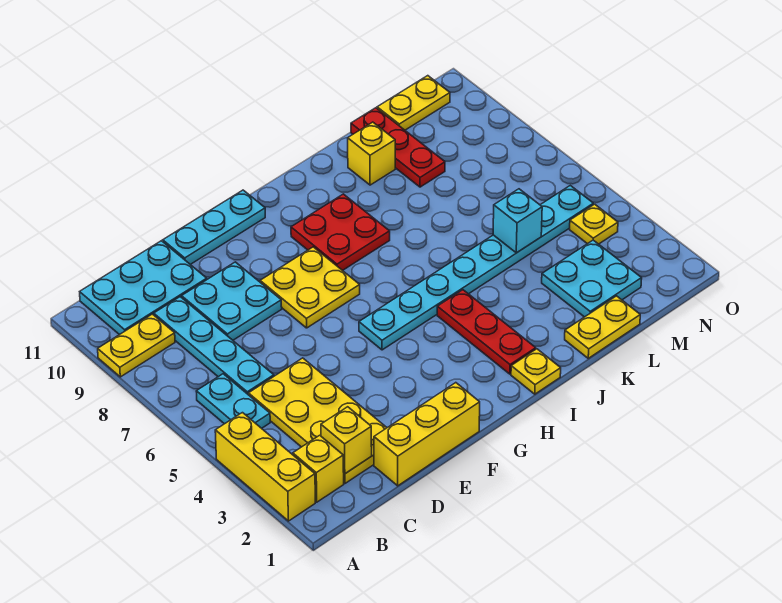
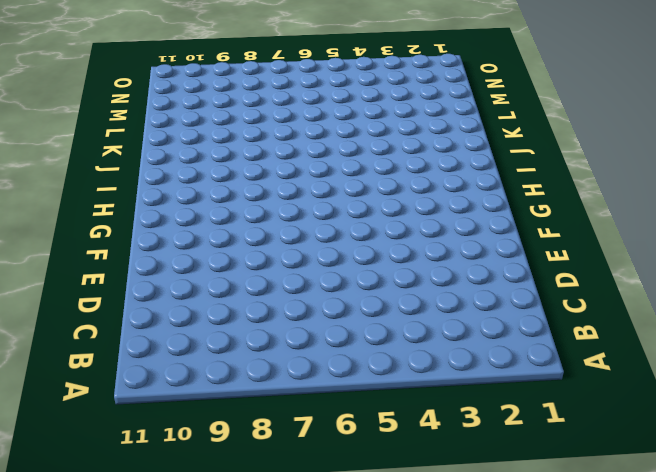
none -> yellow 1x3 brick [215,413,315,521]
none -> yellow 1x2 plate [98,314,175,377]
none -> yellow 1x1 brick [293,435,344,502]

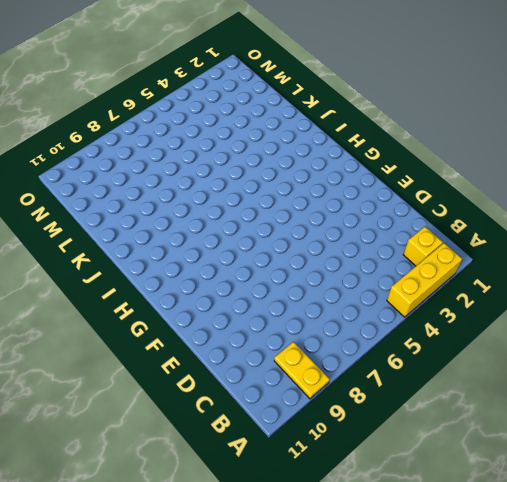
none -> cyan 1x2 plate [196,374,270,428]
none -> cyan 2x3 plate [80,241,207,335]
none -> yellow 2x4 plate [248,358,387,483]

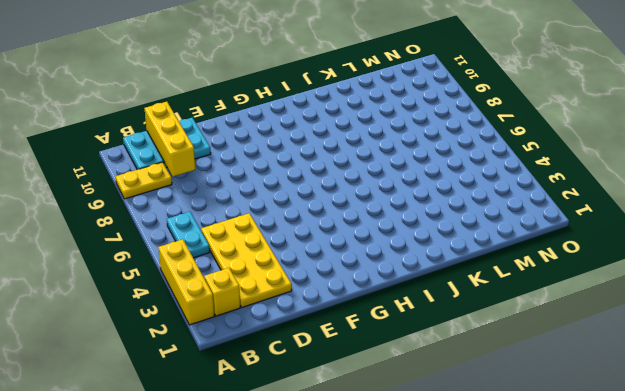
yellow 1x3 brick [145,102,196,177] -> yellow 1x3 brick turned to [374,383,480,486]
none -> cyan 1x4 plate [154,297,274,395]
none -> cyan 2x2 plate [182,262,282,340]
none -> cyan 1x3 plate [163,190,265,264]

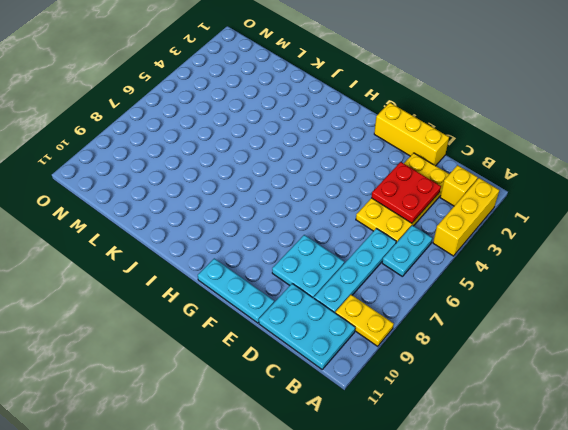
red 2x2 plate [371,162,441,223] -> red 2x2 plate moved to [291,194,390,271]
none -> yellow 2x2 plate [260,247,360,328]
none -> cyan 1x8 plate [359,185,593,350]
none -> yellow 1x1 plate [511,349,561,394]

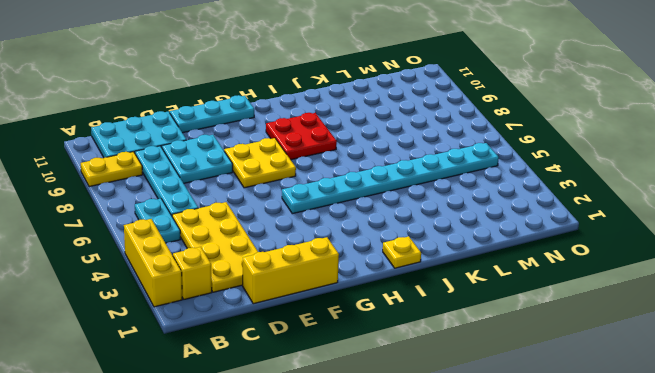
none -> red 1x3 plate [437,290,536,374]
none -> yellow 1x2 plate [565,296,640,358]
none -> yellow 1x1 brick [348,122,395,185]

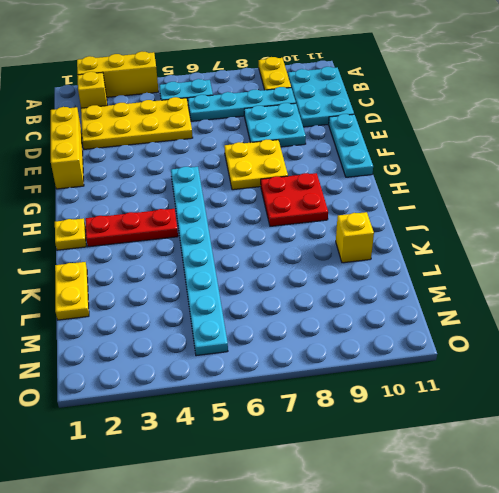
none -> cyan 2x2 plate [542,240,642,317]
none -> red 1x3 plate [351,108,445,187]
none -> yellow 1x2 plate [377,76,450,130]

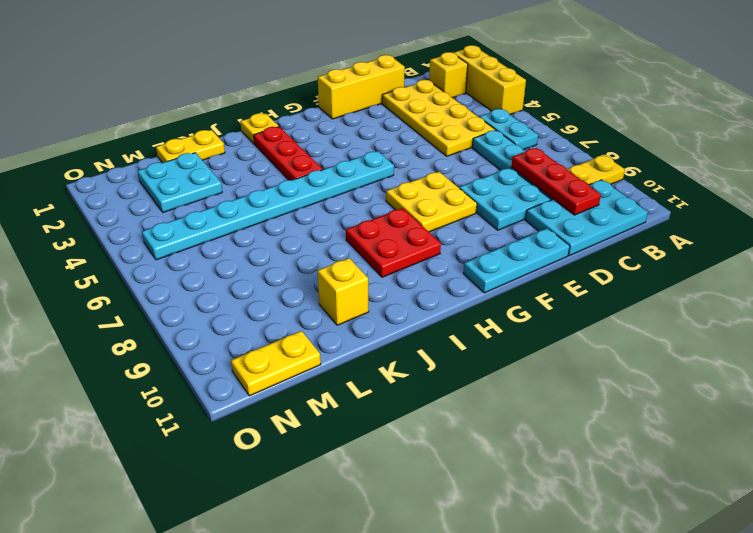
red 1x3 plate [511,148,601,215] -> red 1x3 plate moved to [351,108,445,187]
none -> yellow 1x1 plate [570,204,618,244]
none -> yellow 1x1 brick [321,407,372,474]
none -> cyan 1x1 brick [493,189,542,253]

